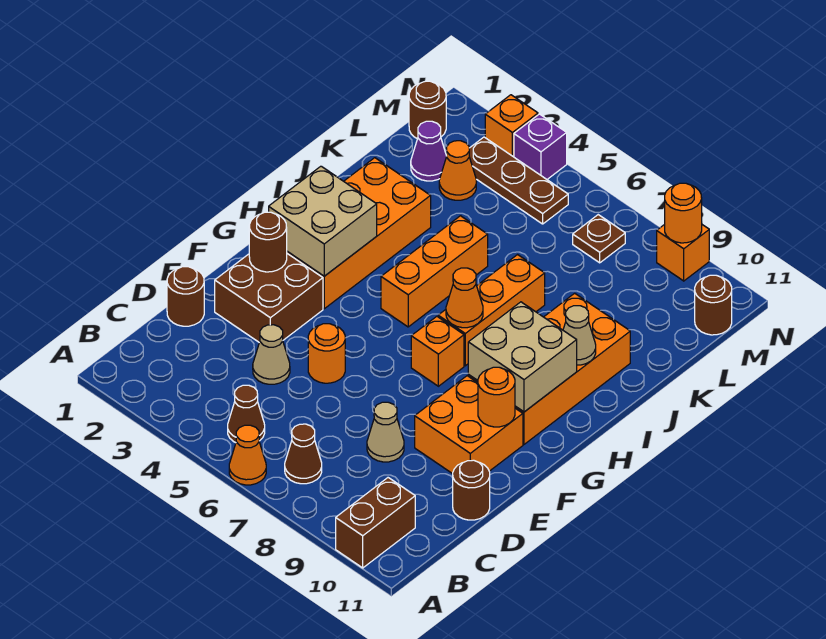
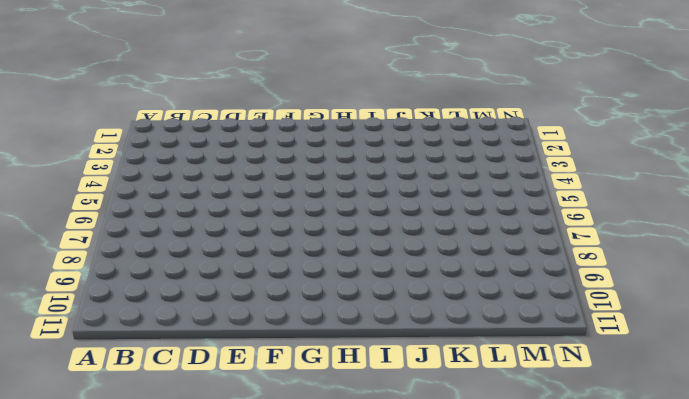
none -> orange 1x1 cone [229,425,266,485]
none -> brown 1x2 brick [336,478,415,568]
none -> brown 1x1 cone [228,385,265,443]
none -> brown 1x1 cone [285,424,322,484]

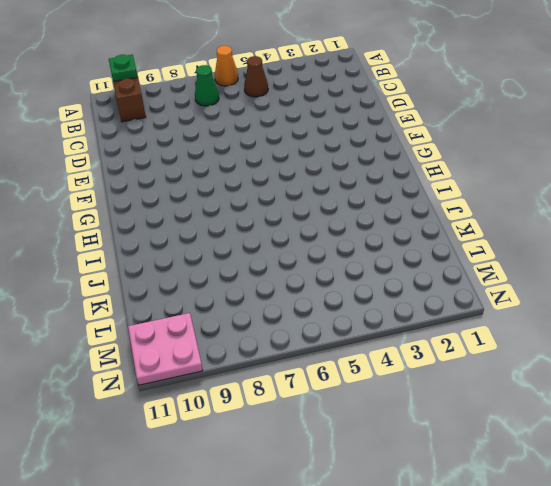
green 1x1 plate [109,55,138,82] -> none
green 1x1 cone [195,65,219,106] -> brown 1x1 cone [285,424,322,484]
pink 2x2 plate [128,313,203,385] -> brown 1x1 round brick [695,275,732,335]
none -> brown 1x1 round brick [167,267,204,326]
none -> tan 1x1 cone [253,325,290,384]
none -> tan 1x1 cone [367,402,404,462]
none -> brown 1x1 round brick [453,460,490,520]

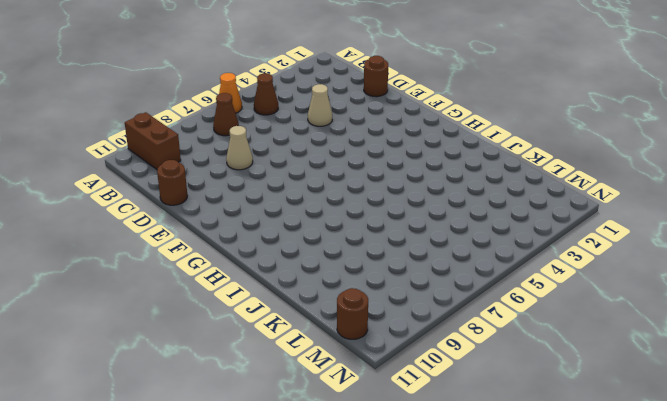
none -> brown 2x2 brick [215,254,323,342]
none -> orange 1x1 round brick [308,324,345,383]
none -> orange 2x2 brick [415,376,523,474]
none -> orange 2x4 brick [287,158,431,309]

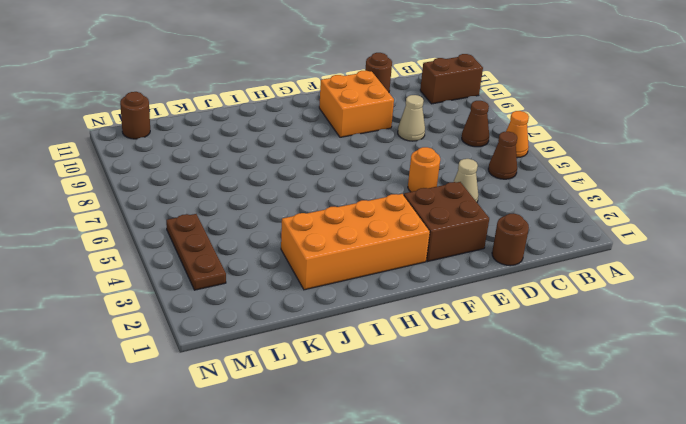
none -> orange 1x1 brick [411,316,464,386]
none -> orange 2x4 brick [468,293,630,444]
none -> orange 1x3 brick [381,216,488,327]
none -> orange 1x3 brick [438,255,545,366]

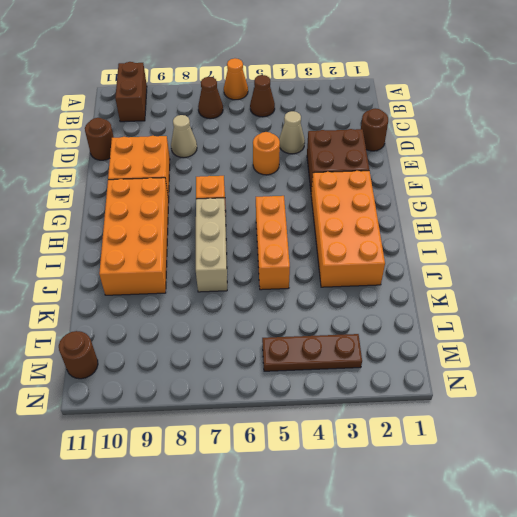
tan 1x3 brick [196,198,227,292] -> orange 1x3 brick [438,255,545,366]
none -> purple 1x1 cone [411,121,447,181]
none -> orange 1x1 cone [439,141,476,200]
none -> brown 1x1 round brick [409,81,446,139]
none -> brown 1x1 plate [573,215,625,263]

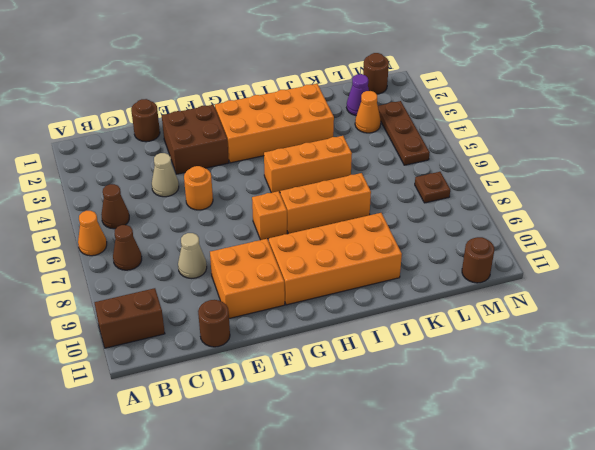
none -> orange 1x1 brick [485,95,538,157]
none -> purple 1x1 brick [514,114,567,179]
none -> orange 1x1 brick [657,224,709,281]
none -> brown 1x1 round brick [249,212,287,272]

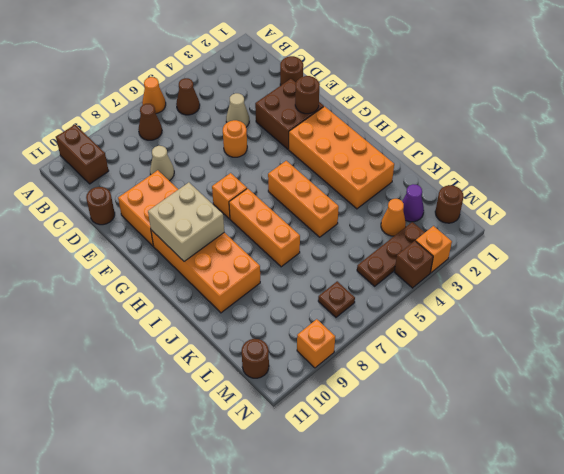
brown 1x1 brick [394,241,433,288] -> purple 1x1 brick [514,114,567,179]
none -> orange 1x1 round brick [478,367,515,427]
none -> tan 2x2 brick [269,166,377,276]
none -> orange 1x1 cone [446,268,483,328]
none -> tan 1x1 cone [563,306,596,365]

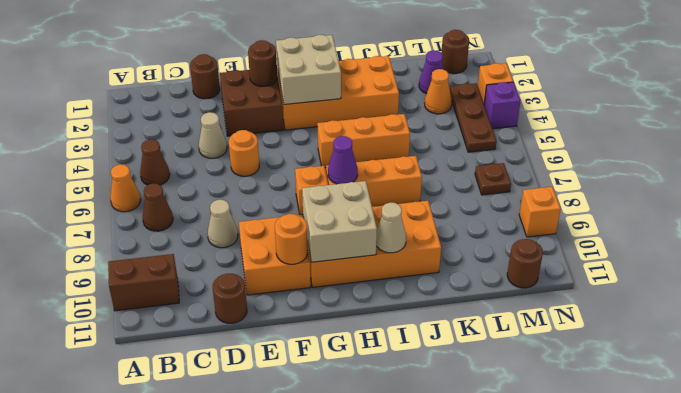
purple 1x1 cone [328,136,358,184] -> orange 1x1 cone [446,268,483,328]
none -> orange 1x1 round brick [665,183,702,243]

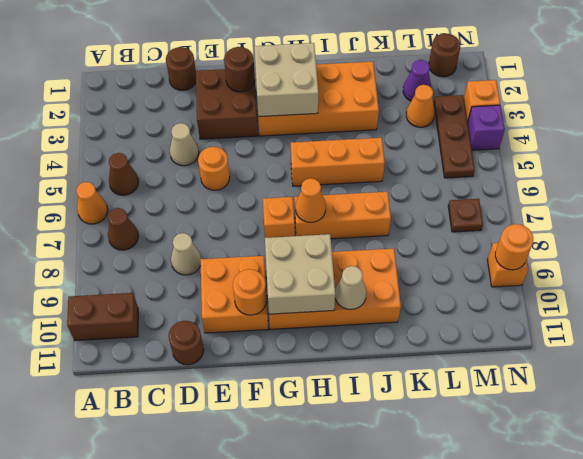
none -> brown 1x1 round brick [695,275,732,335]

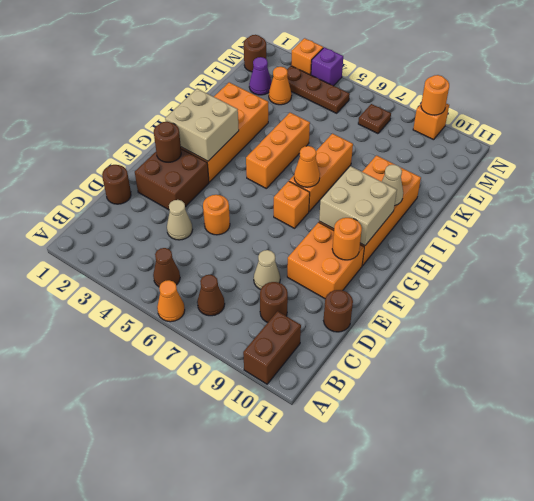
brown 1x1 round brick [260,282,288,322] -> brown 1x1 round brick moved to [695,275,732,335]

